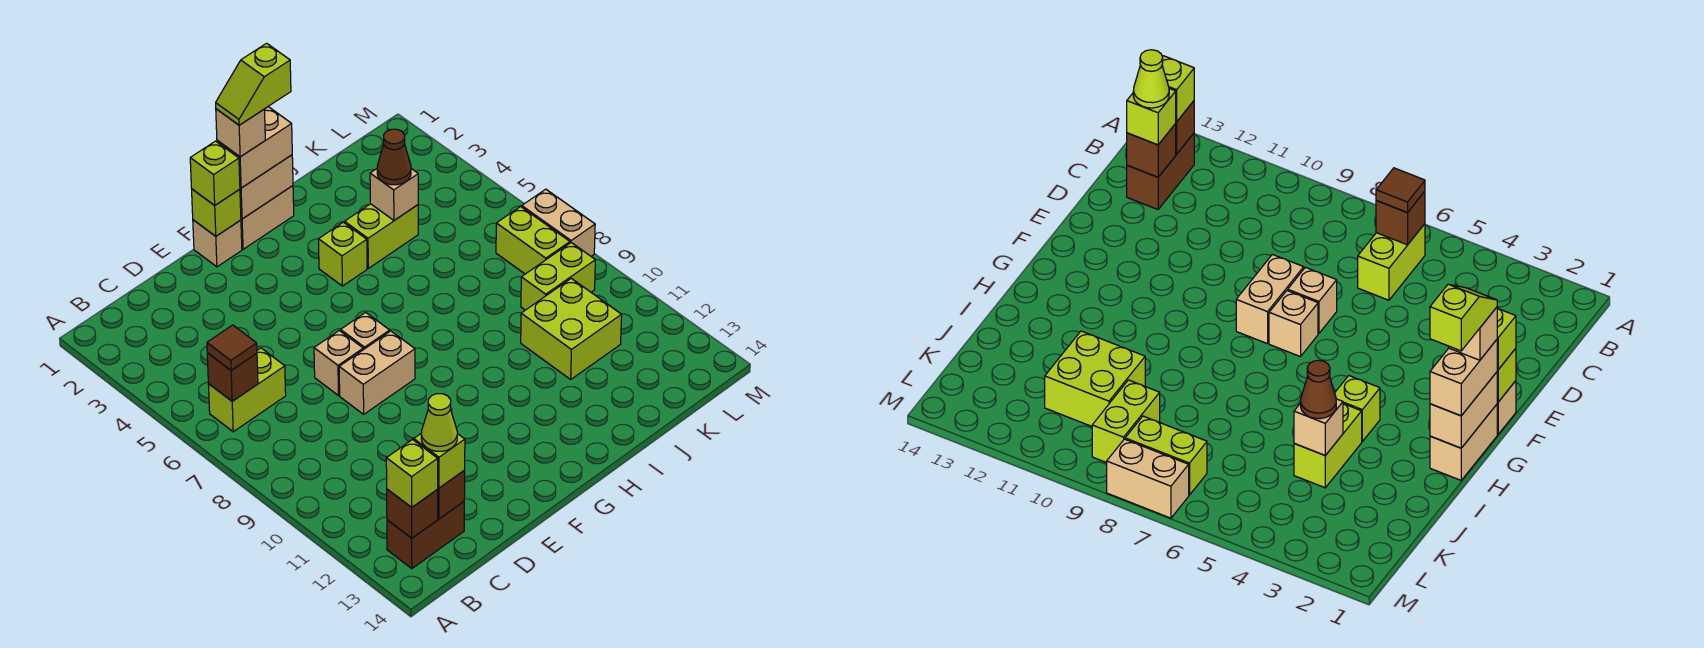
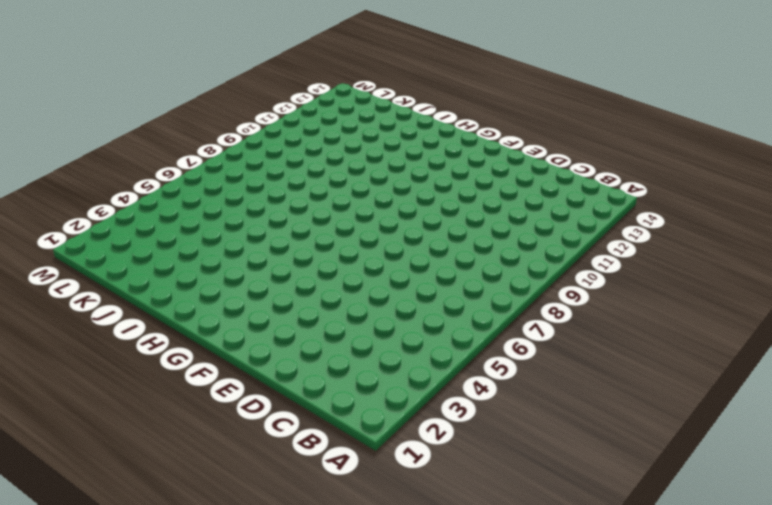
none -> lime 1x2 brick [208,348,286,432]
none -> brown 1x2 brick [387,502,464,569]
none -> tan 1x1 brick [314,330,363,395]

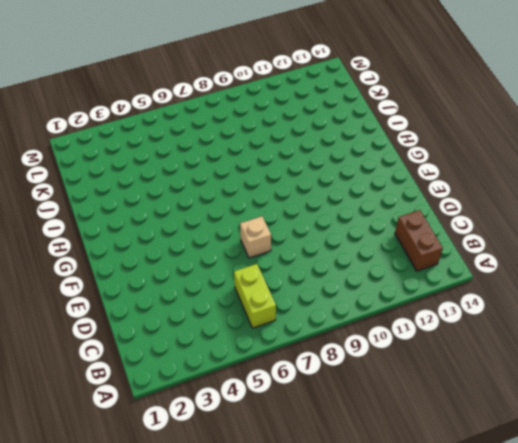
none -> tan 1x2 brick [339,331,415,414]
none -> tan 1x1 brick [193,220,242,267]
none -> tan 1x1 brick [341,312,390,350]

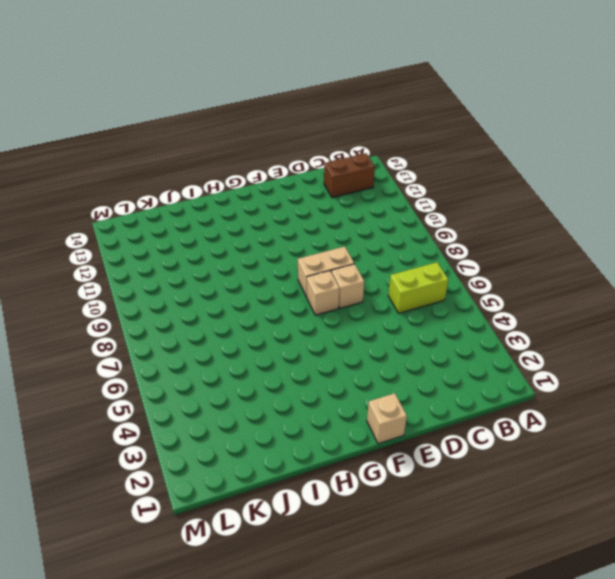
none -> tan 1x2 brick [241,186,294,249]
none -> lime 1x1 brick [319,222,367,286]
none -> lime 1x2 brick [345,204,418,268]

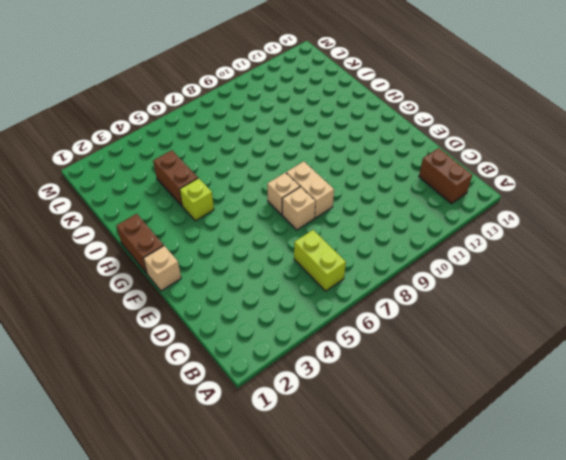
brown 1x2 brick [116,214,164,274] -> tan 1x2 brick [241,186,294,249]
brown 1x2 brick [153,150,198,206] -> lime 1x2 brick [345,204,418,268]
none -> lime 2x2 brick [521,278,622,379]
none -> lime 1x2 brick [521,243,595,310]
none -> lime 1x2 brick [496,207,570,274]

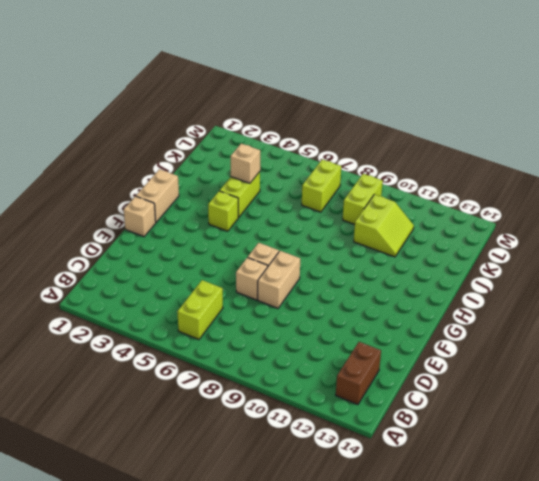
lime 2x2 slope [354,194,414,257] -> lime 2x2 brick [521,278,622,379]
lime 1x2 brick [302,159,341,212] -> lime 1x2 brick turned to [496,207,570,274]
none -> tan 1x2 brick [522,189,595,256]
none -> brown 1x1 brick [207,353,258,401]
none -> brown 1x1 brick [387,489,438,538]

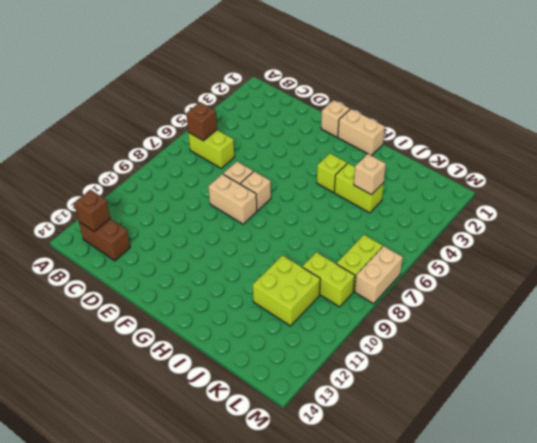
none -> brown 1x1 brick [437,470,465,519]
none -> lime 1x1 brick [192,189,241,236]
none -> tan 1x2 brick [240,155,293,219]

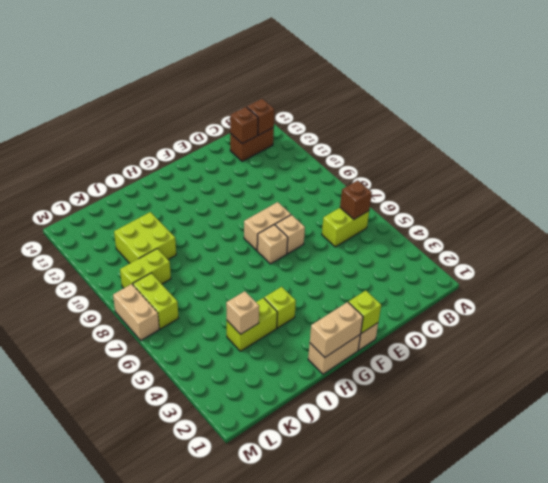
none -> brown 1x1 tile [207,325,257,370]
none -> lime 1x1 brick [386,440,438,507]
none -> lime 1x1 brick [414,434,465,488]

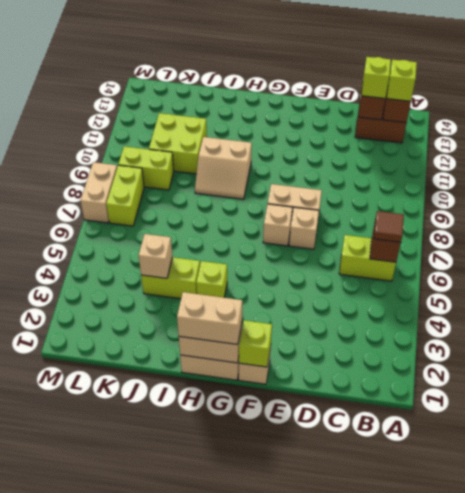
tan 2x2 slope [195,137,252,199] -> none
none -> lime 1x1 brick [190,141,240,205]
none -> brown 1x1 cone [377,129,411,185]
none -> lime 1x1 cone [421,394,457,451]

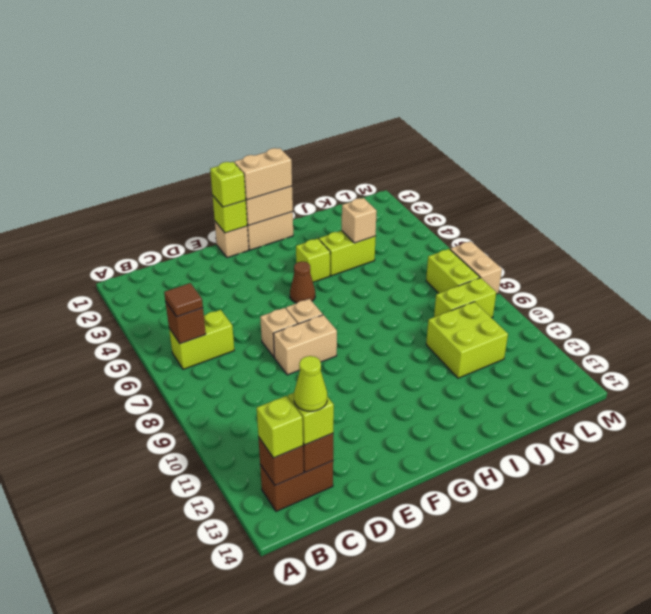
brown 1x1 cone [290,261,315,303] -> brown 1x1 cone moved to [377,129,411,185]
none -> tan 1x1 brick [216,109,265,157]
none -> lime 1x2 slope [216,43,291,125]

